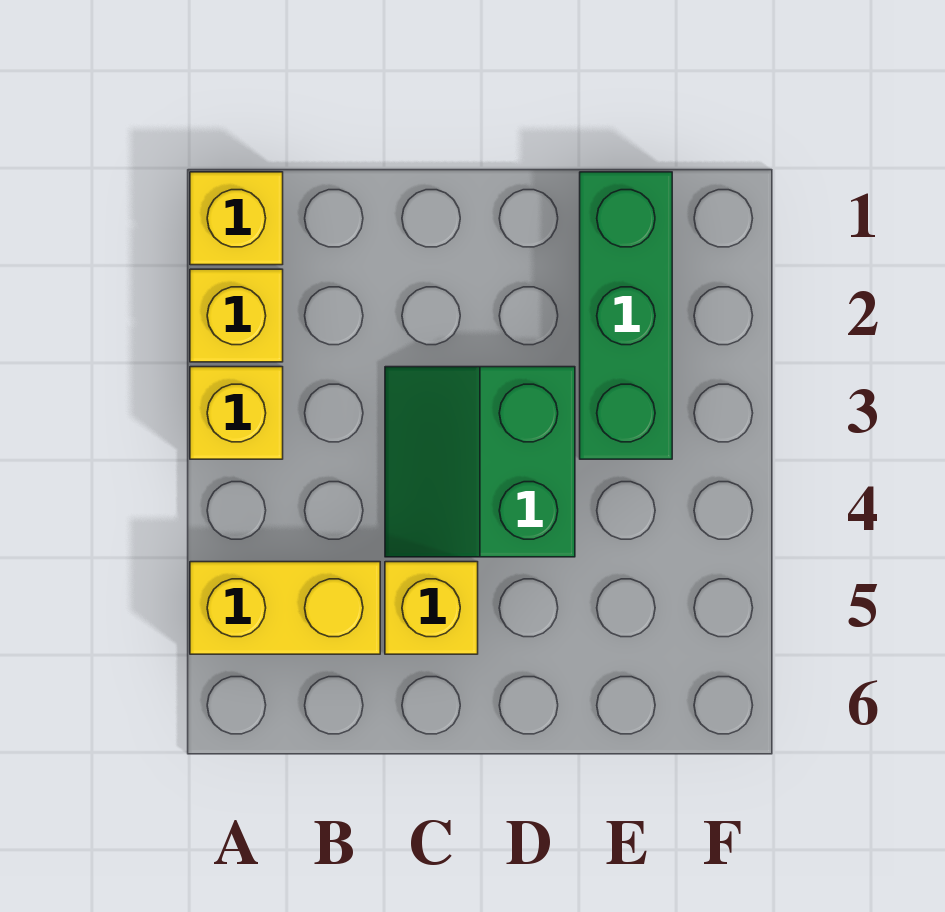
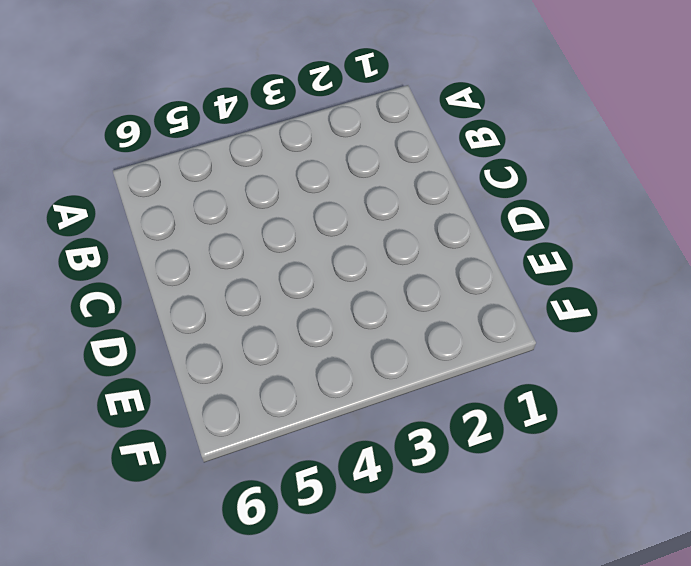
none -> yellow 1x1 brick [190,172,283,265]
none -> yellow 1x1 brick [190,269,283,362]

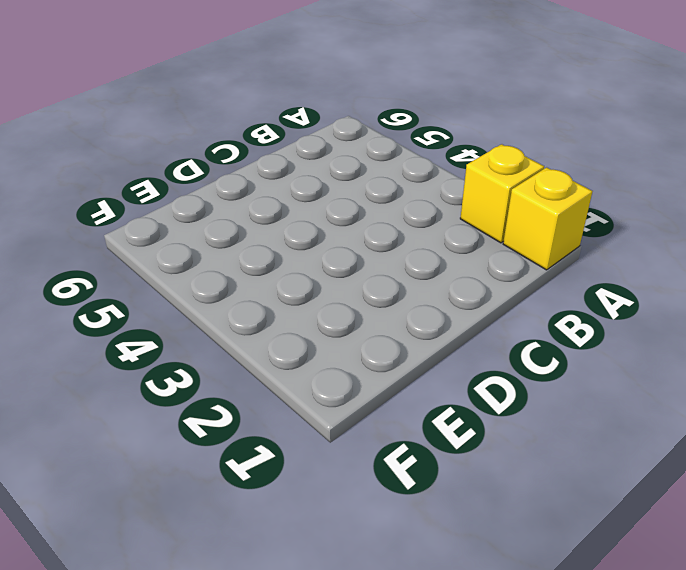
none -> yellow 1x1 brick [190,367,283,459]
none -> yellow 1x2 brick [190,562,380,654]

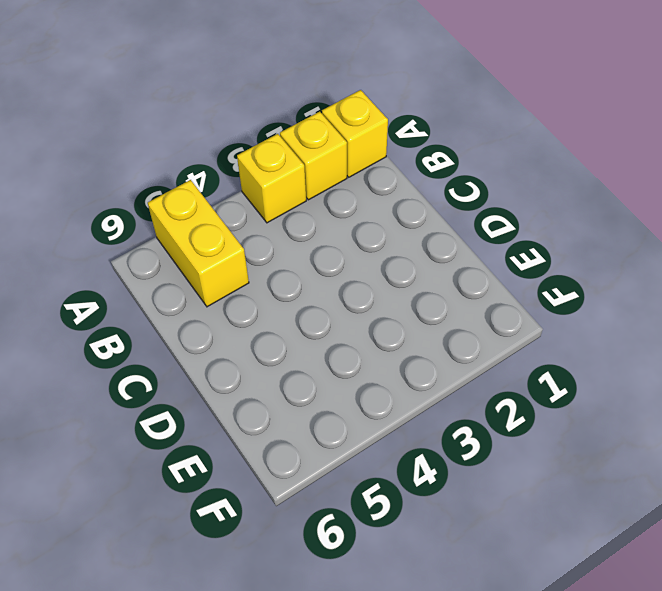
none -> green 2x2 slope [385,367,575,557]
none -> yellow 1x1 brick [385,562,478,654]

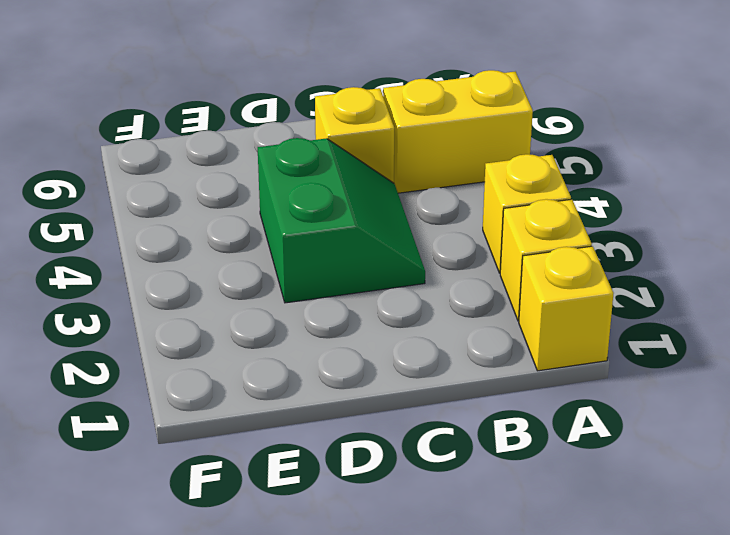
none -> green 1x3 brick [580,172,672,459]

